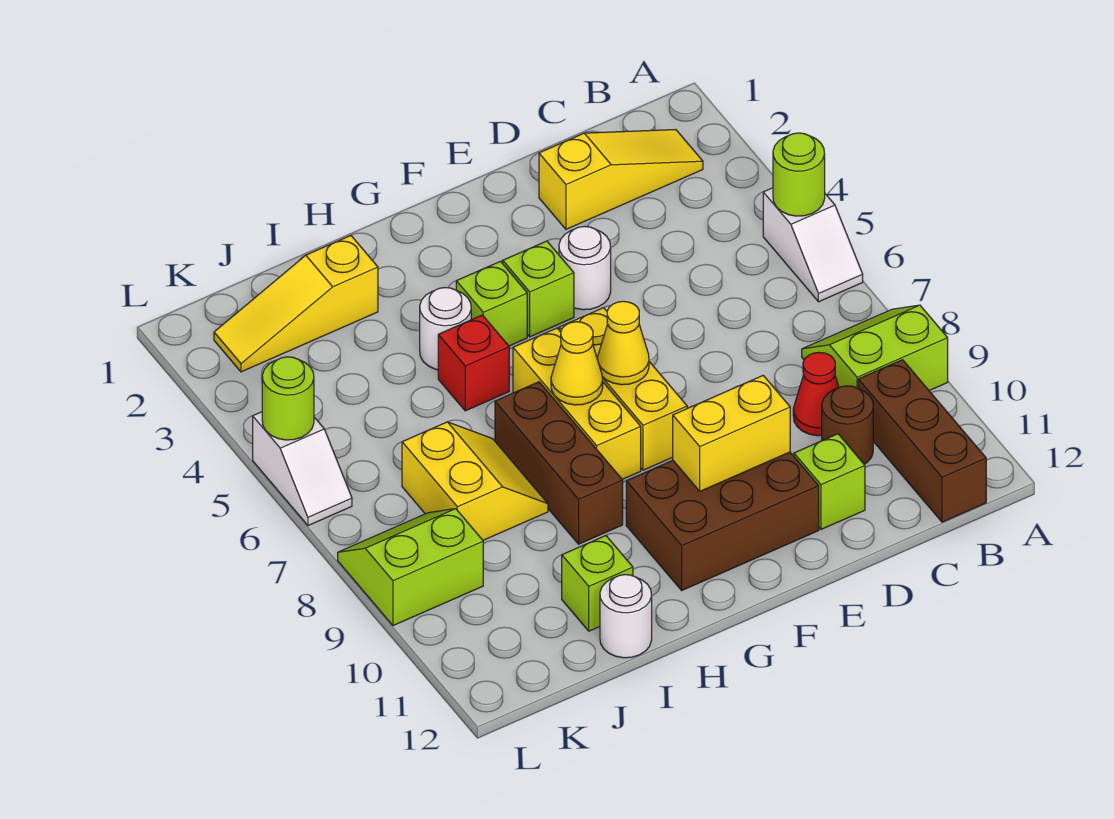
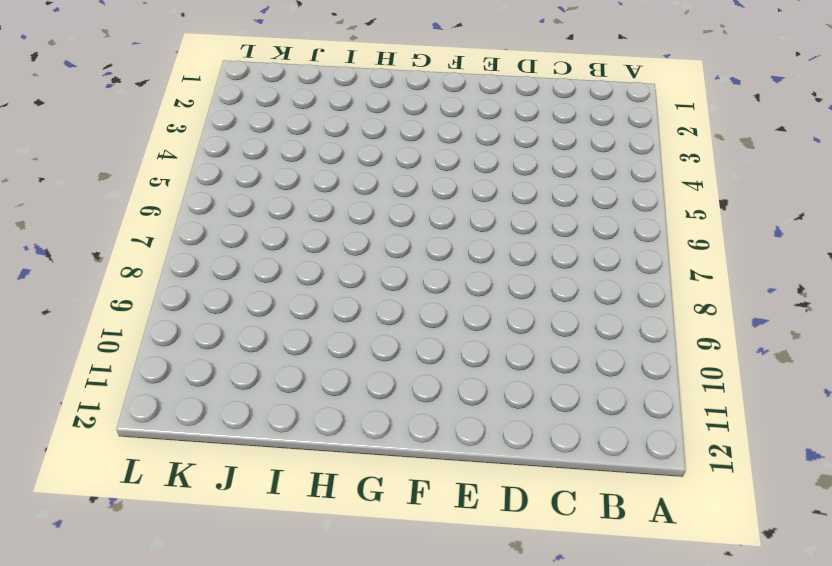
none -> white 1x2 slope [763,188,863,302]
none -> lime 2x2 slope [802,305,948,391]
none -> yellow 1x3 slope [539,130,703,229]

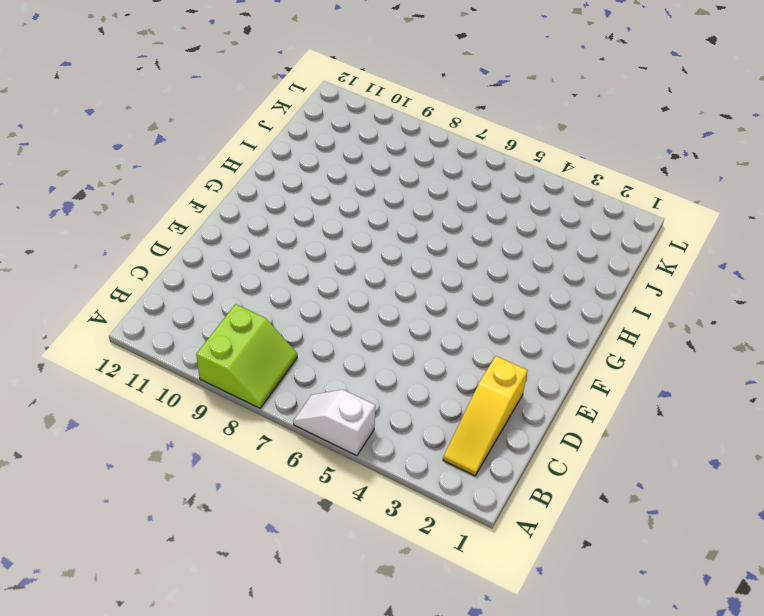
none -> brown 1x3 brick [858,360,986,522]
none -> red 1x1 cone [793,352,839,436]
none -> brown 1x1 round brick [822,386,873,464]

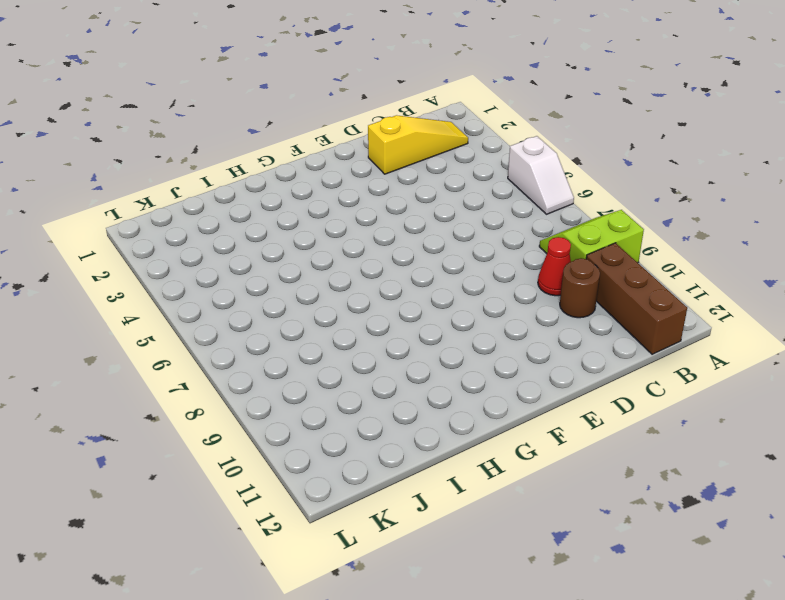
none -> lime 1x1 brick [794,434,865,529]
none -> white 1x1 round brick [559,226,611,310]
none -> brown 2x3 brick [626,452,819,590]

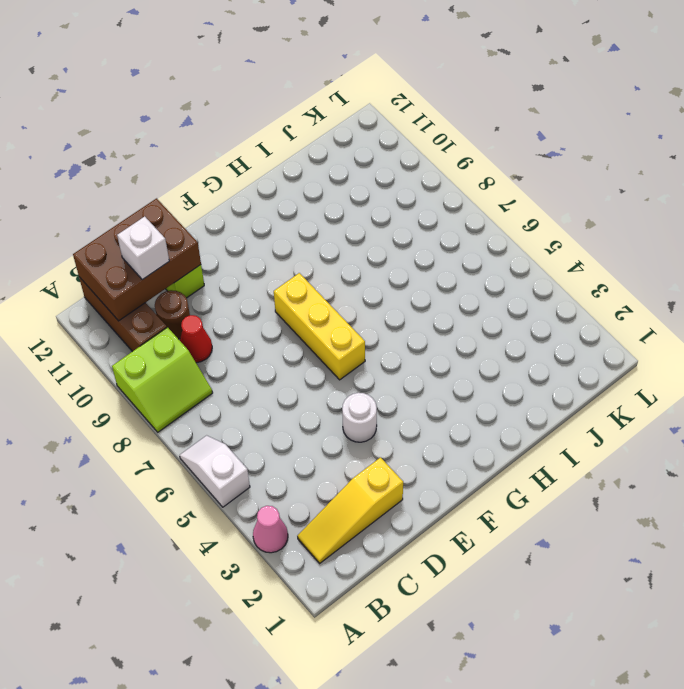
pink 1x1 cone [253,506,288,553] -> none
brown 2x3 brick [73,198,201,321] -> brown 2x3 brick moved to [626,452,819,590]
white 1x1 brick [117,216,169,280] -> none
none -> lime 1x1 brick [503,241,574,337]
none -> lime 1x1 brick [456,261,527,346]
none -> yellow 1x3 brick [513,328,641,479]

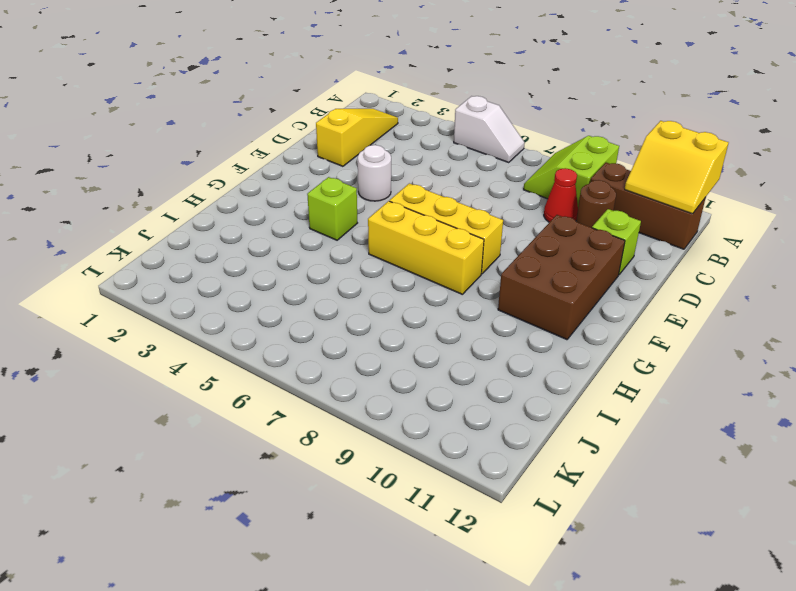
yellow 2x2 slope [625,121,729,214] -> yellow 2x2 slope turned to [402,422,548,540]
none -> lime 1x1 brick [503,241,574,337]
none -> white 1x1 round brick [420,288,471,370]
none -> red 1x1 brick [438,315,509,411]

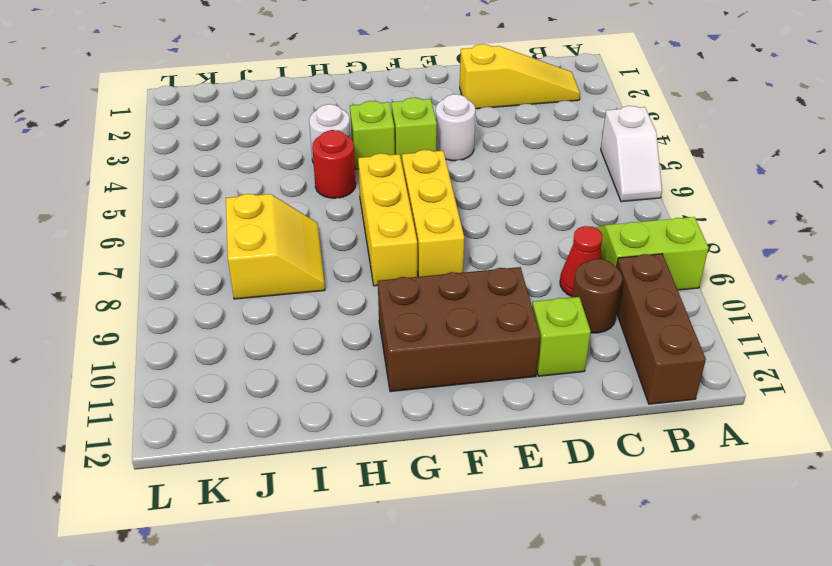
red 1x1 round brick [312,130,356,198] -> red 1x1 brick [438,315,509,411]
none -> brown 1x3 brick [495,382,623,544]
none -> yellow 1x3 slope [214,235,378,372]
none -> lime 1x1 brick [562,535,633,631]

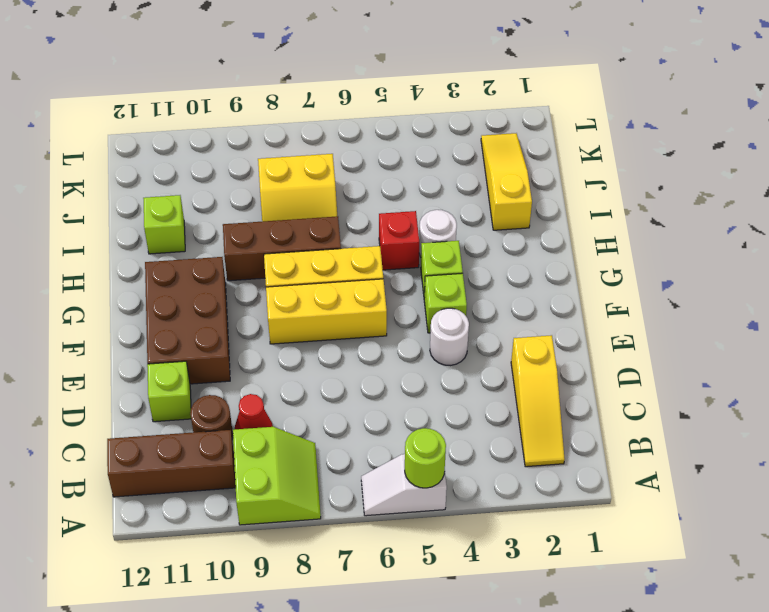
none -> white 1x1 round brick [600,575,652,658]
none -> lime 2x2 slope [338,509,483,626]
none -> white 1x2 slope [253,412,352,526]

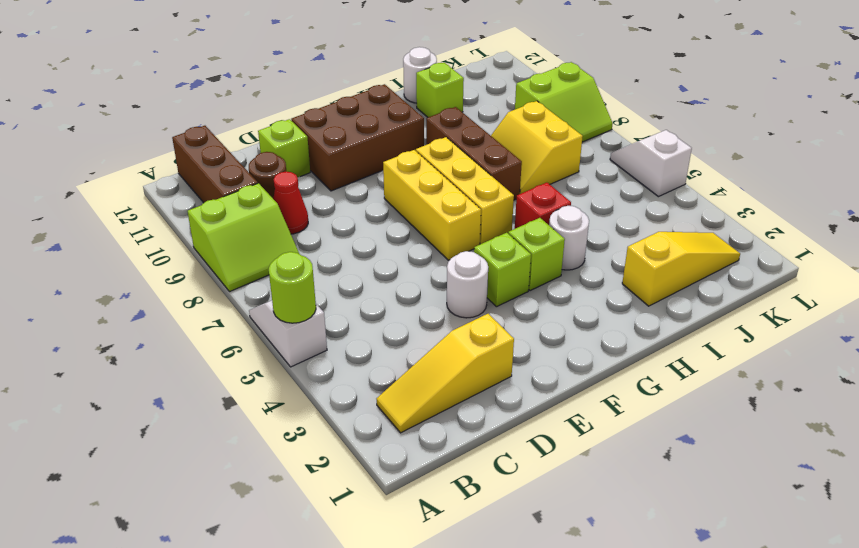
none -> yellow 1x2 brick [673,375,790,491]
none -> yellow 1x1 cone [598,301,649,385]
none -> yellow 1x1 cone [551,322,603,405]

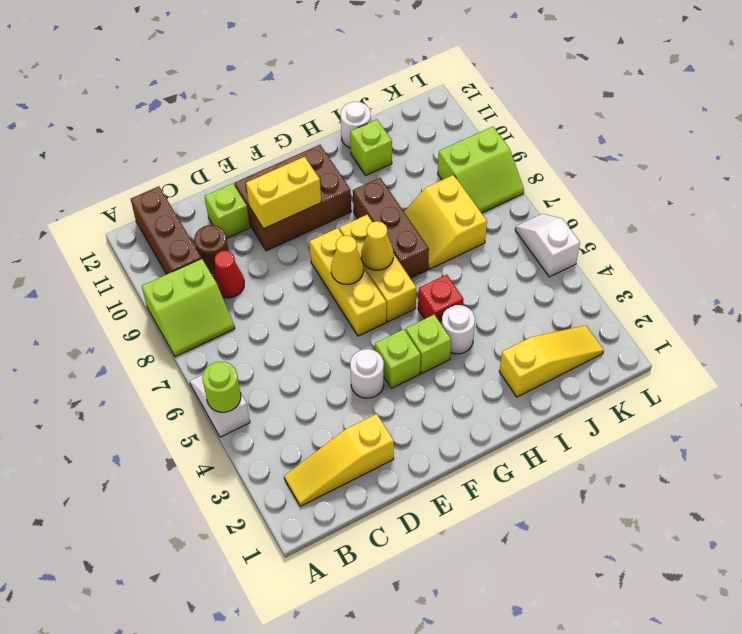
none -> lime 1x1 round brick [262,357,314,440]

